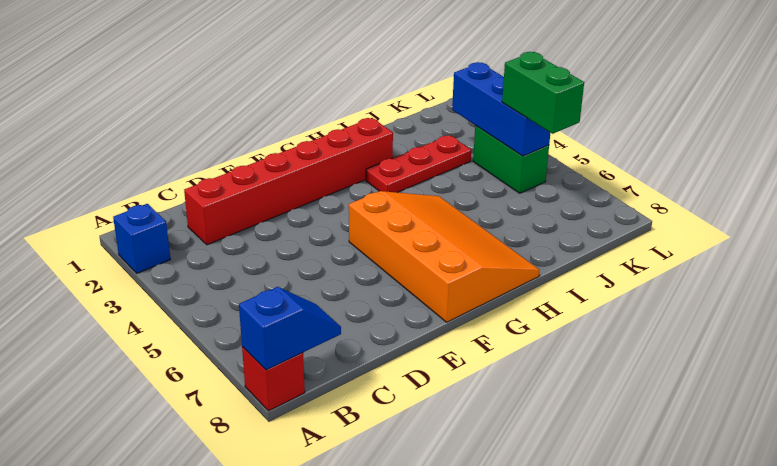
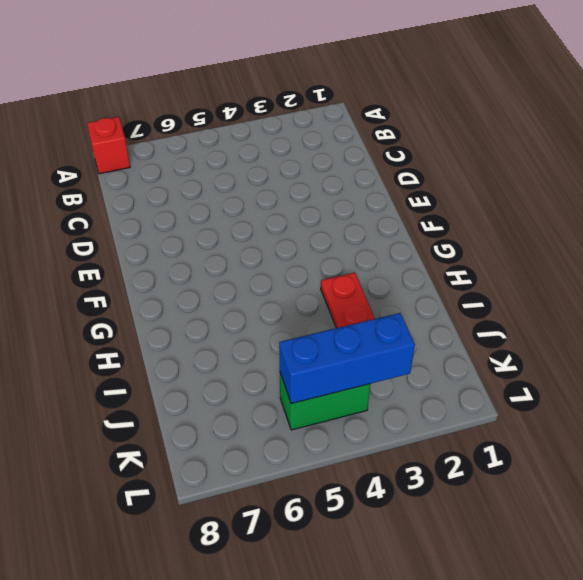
none -> blue 1x1 brick [113,204,170,273]
none -> red 1x6 brick [184,118,393,245]

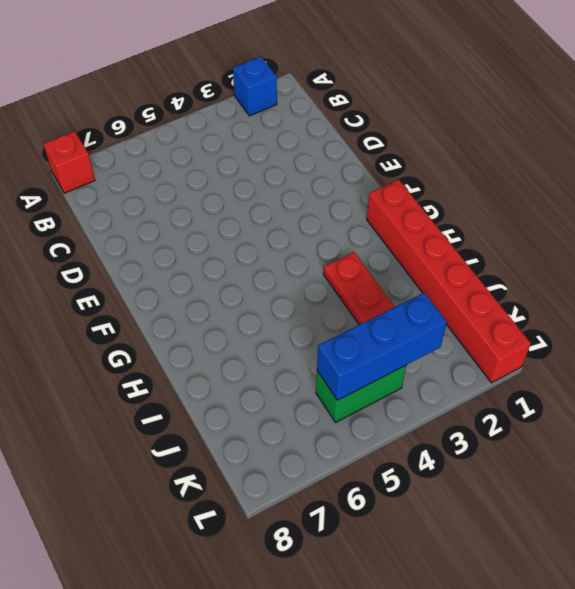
red 1x6 brick [367,180,531,383] -> red 1x6 brick moved to [184,118,393,245]
none -> orange 3x4 slope [349,191,539,322]
none -> blue 1x2 slope [239,287,341,370]

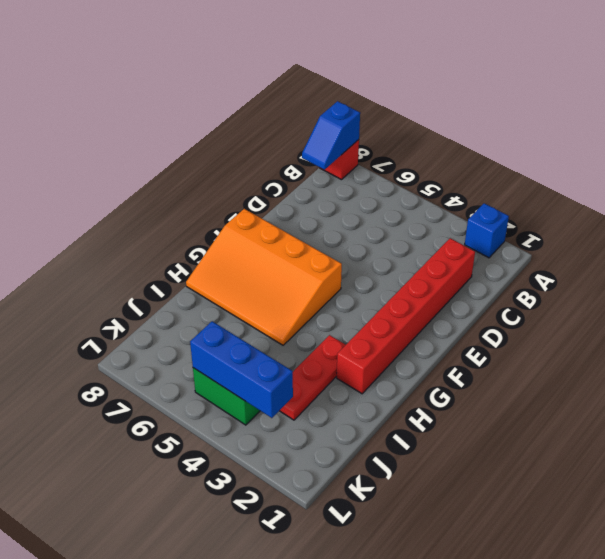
none -> green 1x2 brick [502,52,584,134]

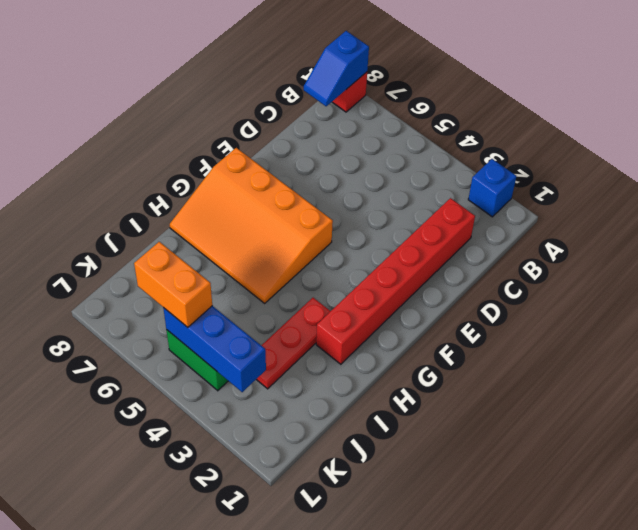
orange 1x2 brick [134,242,212,327] -> green 1x2 brick [502,52,584,134]

